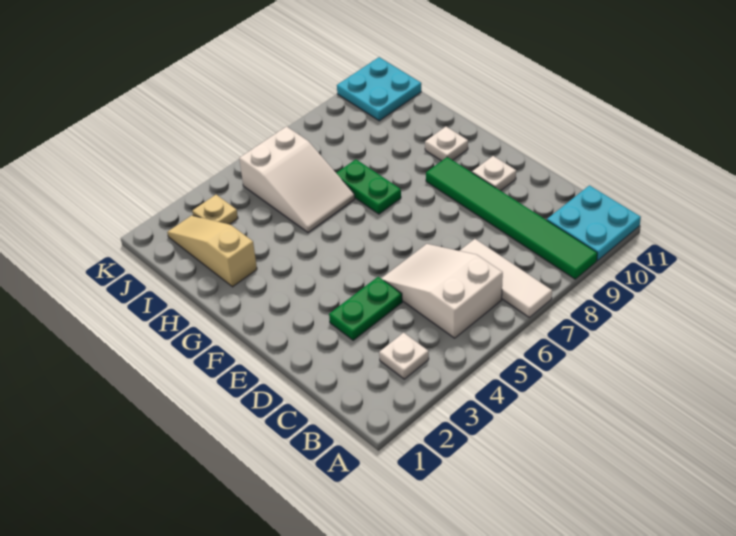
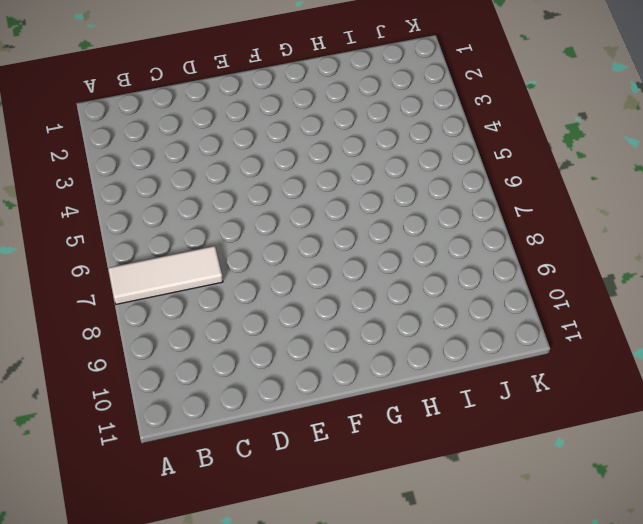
none -> green 1x6 tile [426,157,597,279]
none -> cyan 2x2 plate [547,185,641,261]
none -> white 1x1 plate [379,333,429,379]

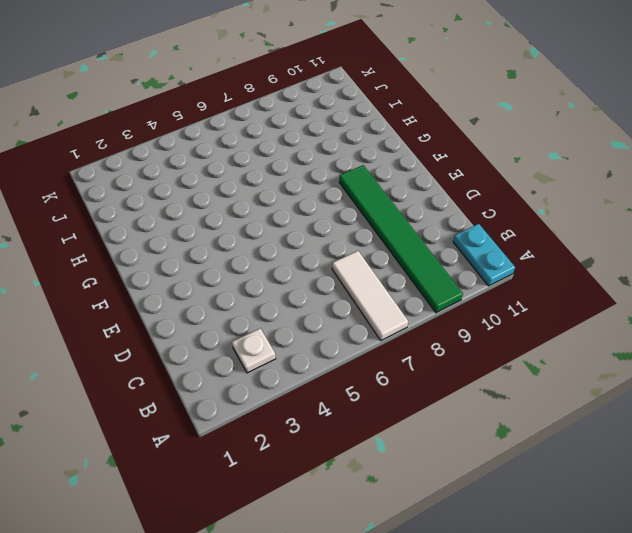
cyan 1x2 plate [453,224,515,286] -> cyan 2x2 plate [547,185,641,261]
none -> white 2x3 slope [381,244,503,338]
none -> green 1x2 plate [329,277,402,340]
none -> white 1x1 plate [472,156,516,191]

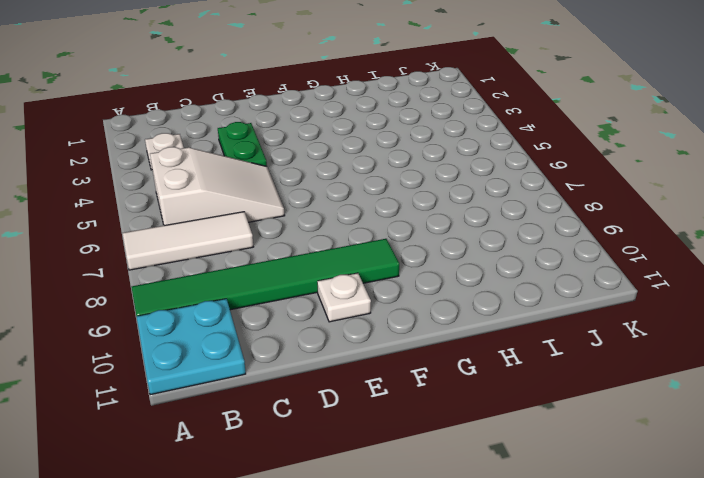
none -> green 1x2 plate [336,159,401,214]
none -> white 1x1 plate [425,127,468,161]
none -> tan 1x3 slope [167,215,257,287]

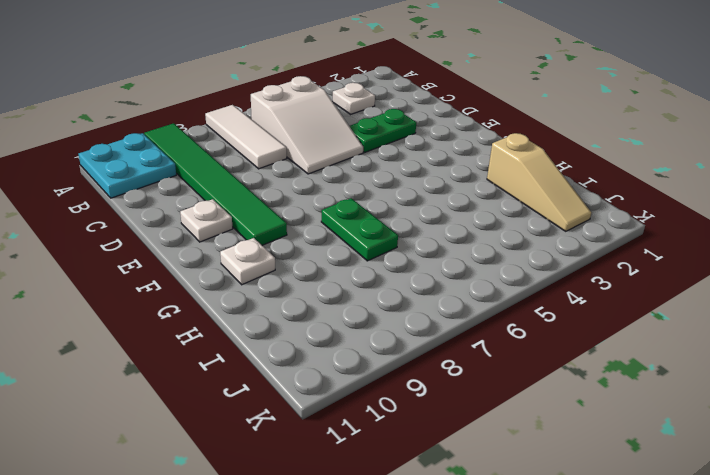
none -> white 2x3 slope [239,126,355,233]
none -> tan 1x1 plate [192,195,238,224]
none -> cyan 2x2 plate [337,57,421,121]

